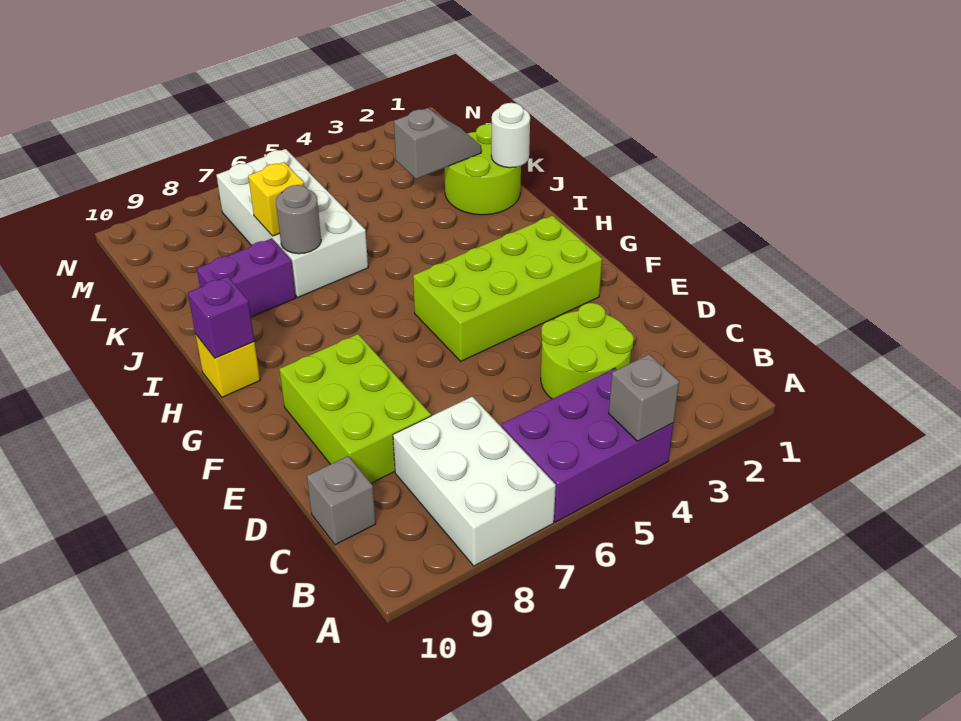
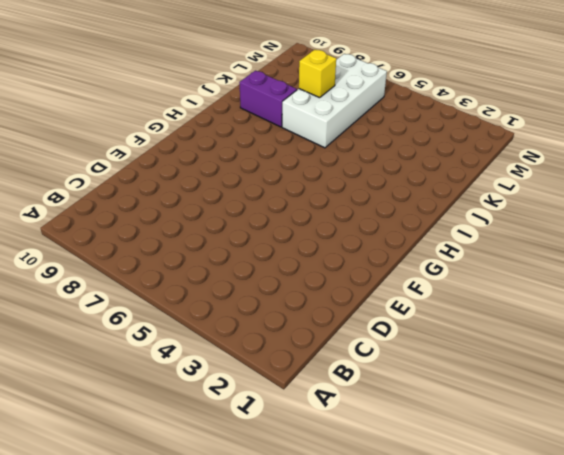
none -> purple 2x3 brick [501,368,674,522]
none -> white 2x3 brick [393,397,556,566]
none -> lime 2x2 round brick [541,303,634,399]

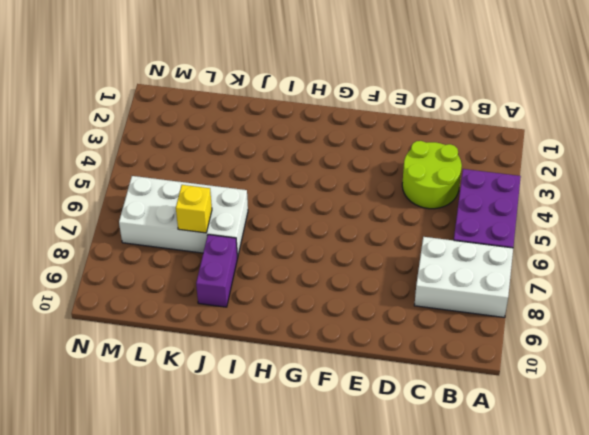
none -> grey 1x1 brick [307,456,376,545]
none -> lime 2x3 brick [279,334,431,483]
none -> lime 2x4 brick [413,216,602,361]

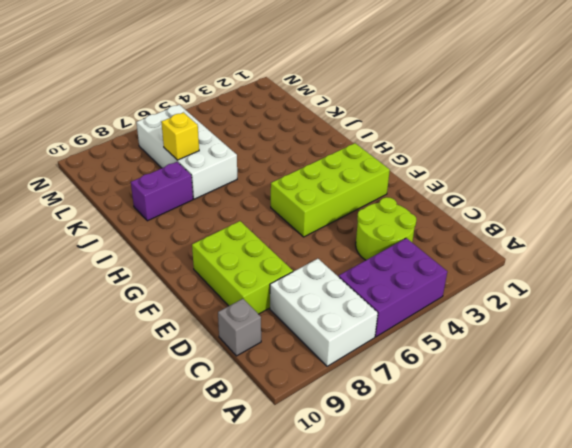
none -> yellow 1x1 brick [196,335,260,397]
none -> lime 2x2 round brick [444,124,521,215]
none -> grey 1x1 brick [609,354,679,441]

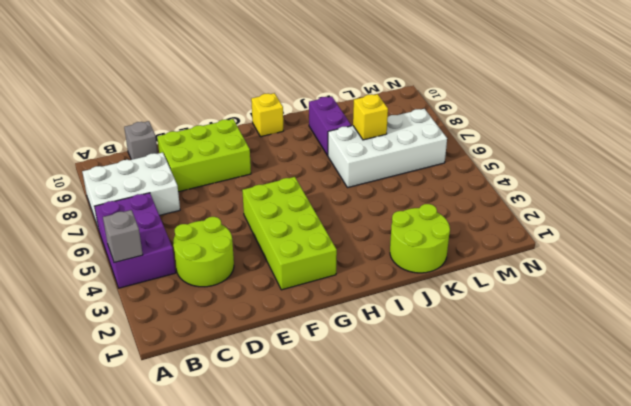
none -> purple 1x1 brick [188,276,254,358]
none -> white 1x1 round brick [491,103,530,168]
none -> grey 1x1 round brick [276,185,321,254]

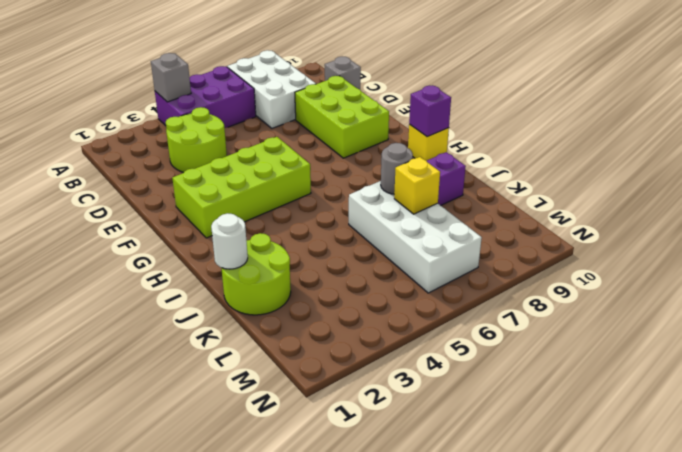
none -> grey 1x2 slope [394,108,481,179]

